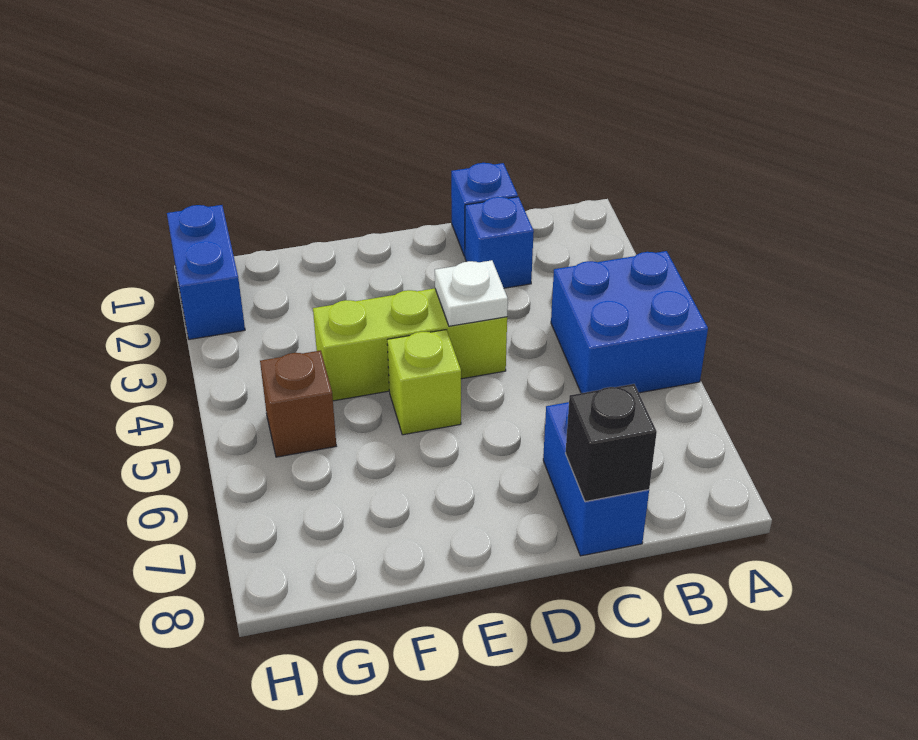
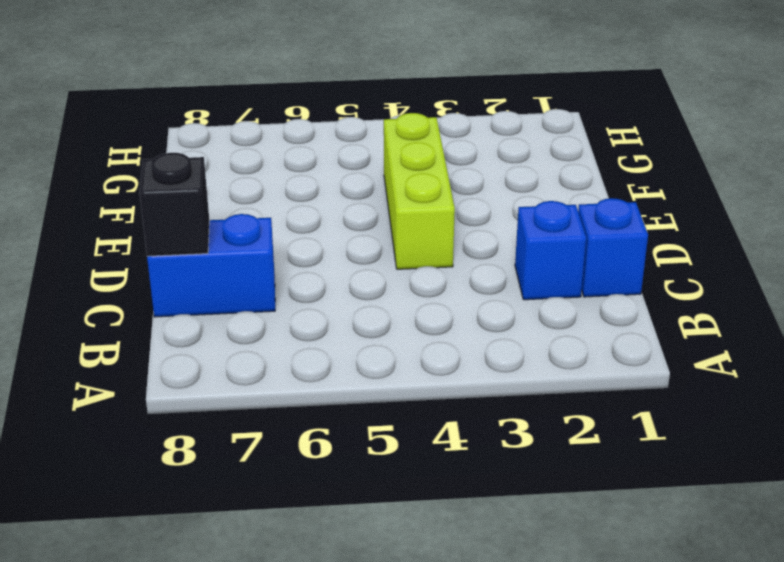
none -> blue 2x2 brick [551,251,708,393]
none -> lime 1x1 brick [387,330,461,435]

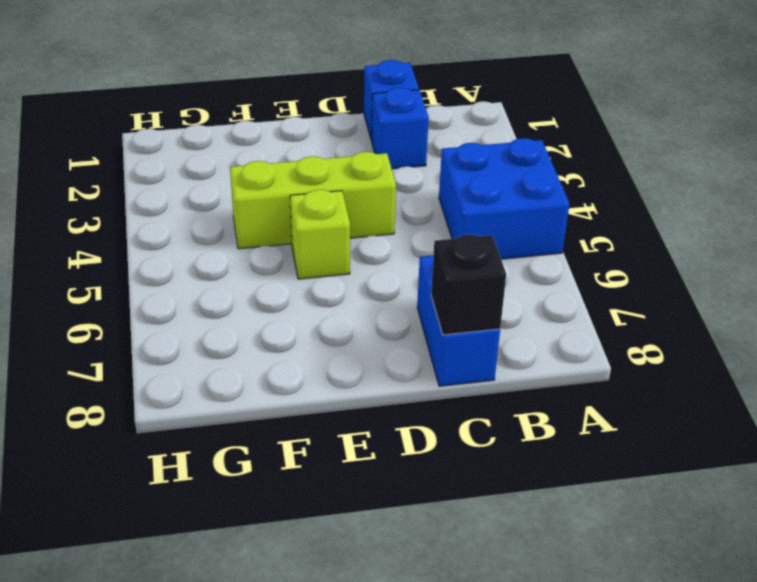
none -> brown 1x1 brick [260,350,336,457]
none -> blue 1x2 brick [167,205,245,339]

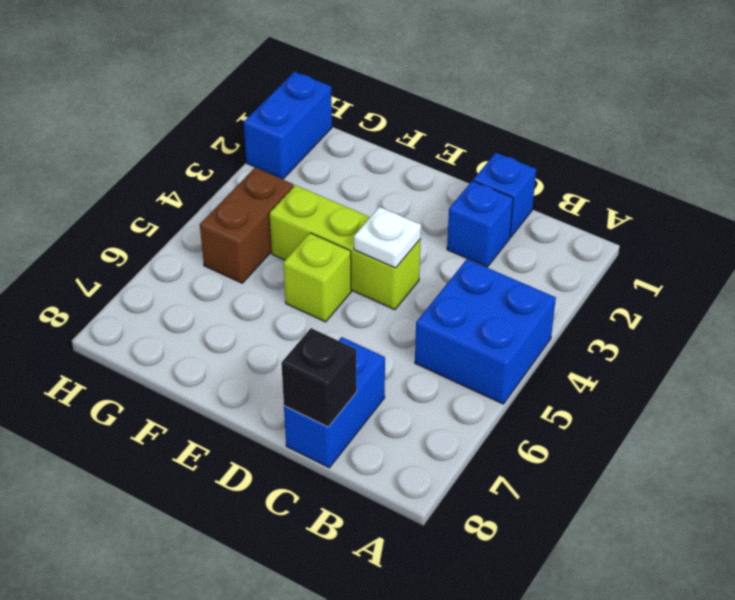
brown 1x2 brick [200,168,294,283] -> brown 1x1 brick [260,350,336,457]

